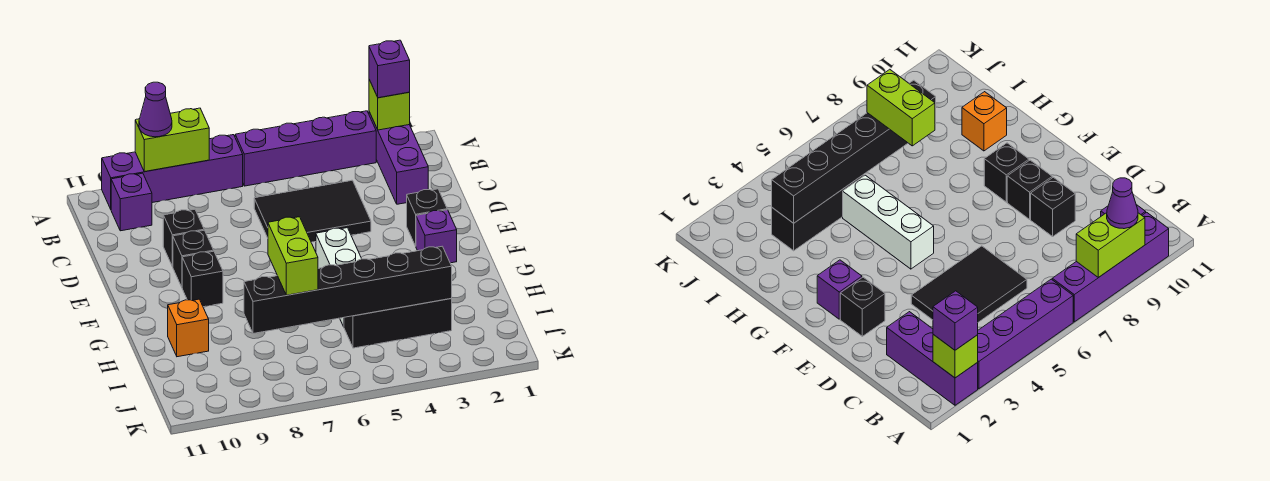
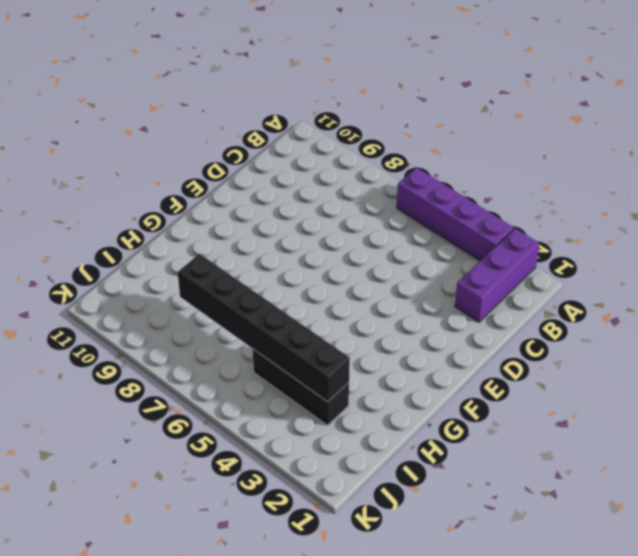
none -> purple 1x4 brick [102,135,243,209]
none -> purple 1x1 brick [111,173,152,231]
none -> black 2x3 tile [254,180,371,242]

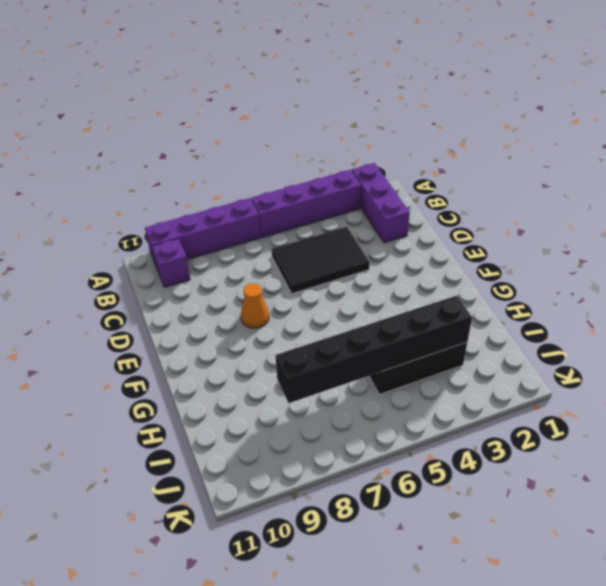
orange 1x1 cone [241,283,269,328] -> none
none -> black 1x1 brick [163,209,204,267]
none -> black 1x1 brick [407,189,447,246]
none -> black 1x1 brick [173,230,214,287]

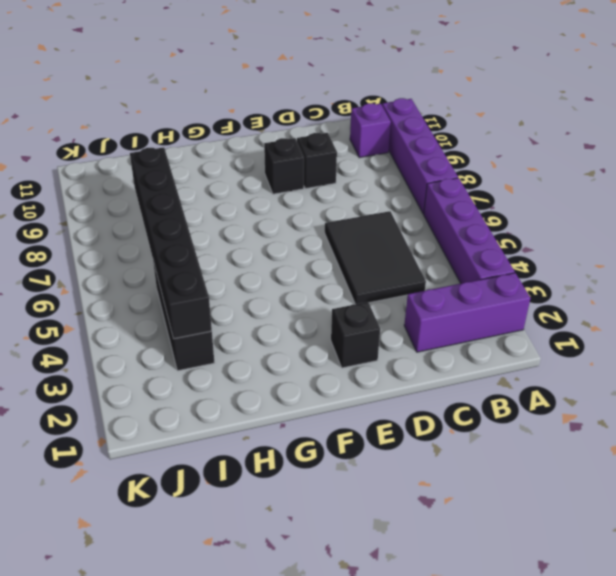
none -> purple 1x1 brick [416,210,457,263]
none -> white 1x3 brick [316,228,361,327]
none -> black 1x1 brick [182,251,223,307]

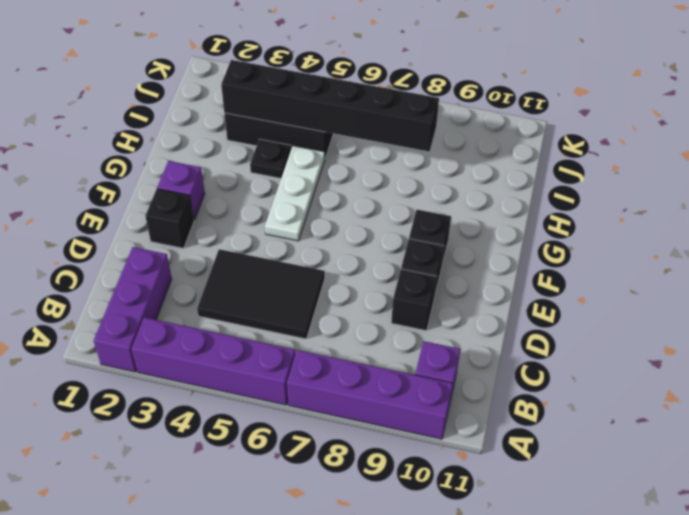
white 1x3 plate [265,146,325,241] -> white 1x3 brick [316,228,361,327]
black 1x1 plate [250,139,291,178] -> none
none -> orange 1x1 brick [168,299,209,357]
none -> lime 1x1 brick [369,80,410,130]
none -> lime 1x2 brick [135,108,209,172]

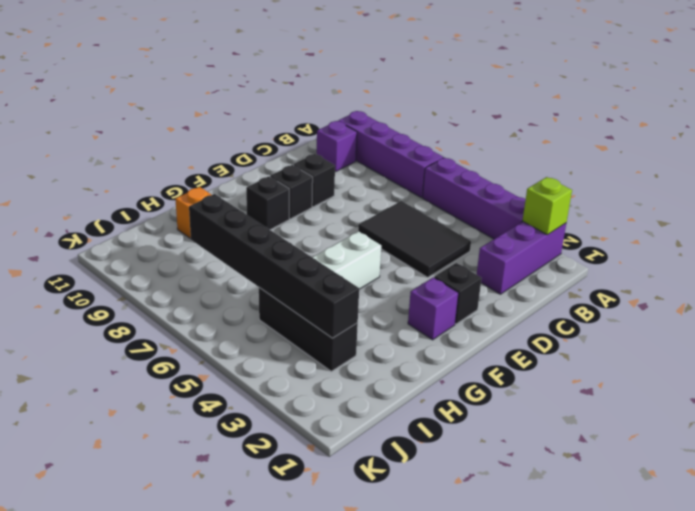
none -> lime 1x2 brick [135,108,209,172]
none -> purple 1x1 brick [369,40,410,98]
none -> purple 1x1 cone [139,82,172,137]

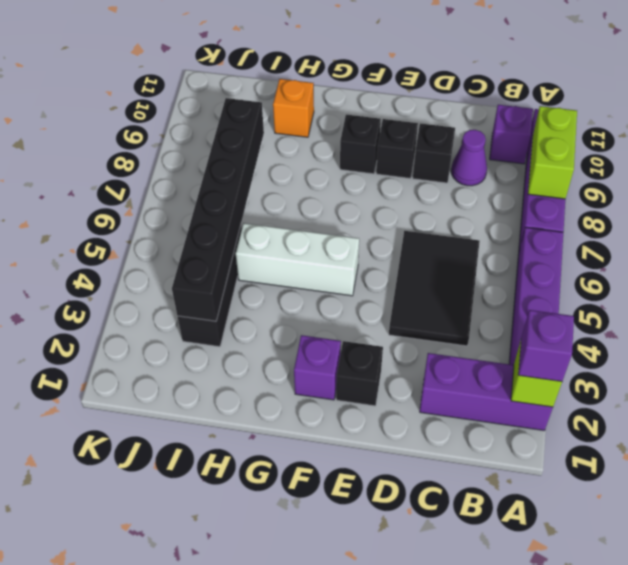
purple 1x1 cone [451,130,487,186] -> purple 1x1 cone moved to [139,82,172,137]
none -> lime 1x2 brick [268,217,318,295]

